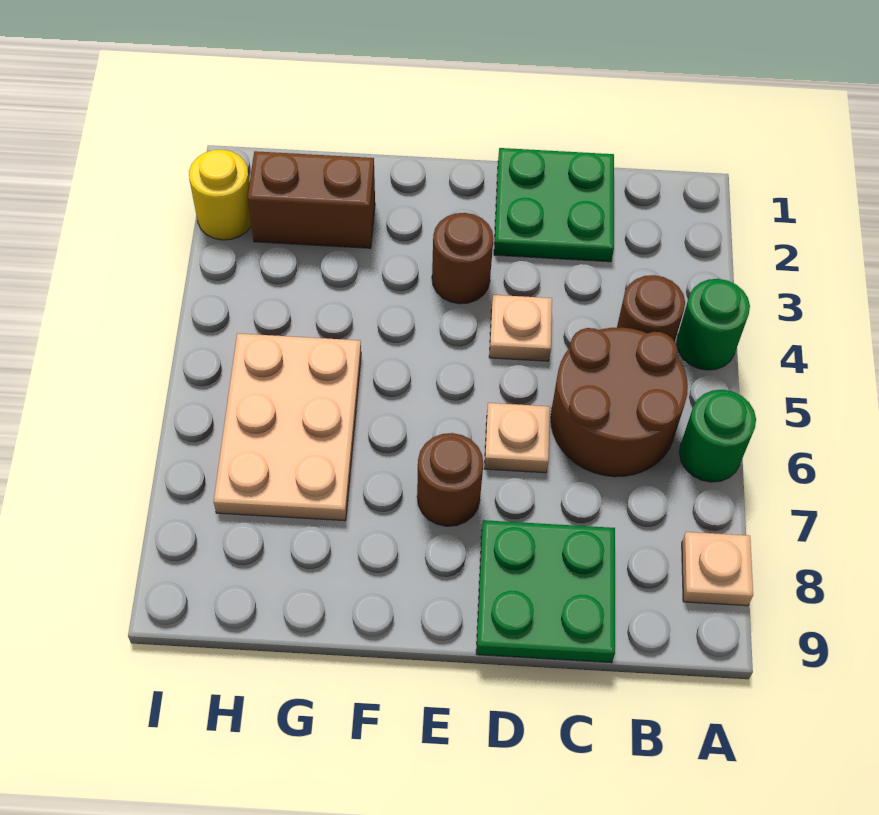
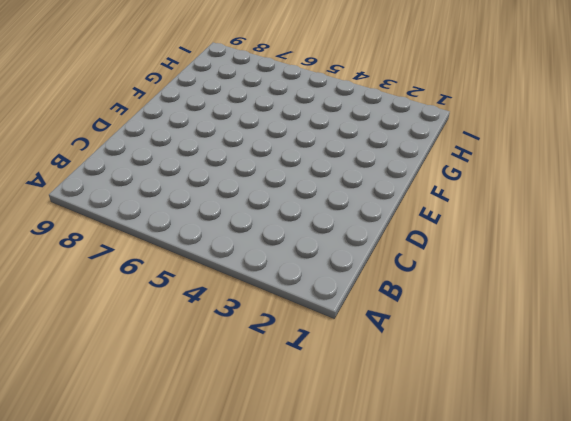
none -> green 1x1 round brick [677,279,750,370]
none -> green 1x1 round brick [679,390,756,482]
none -> tan 1x1 plate [682,532,753,606]

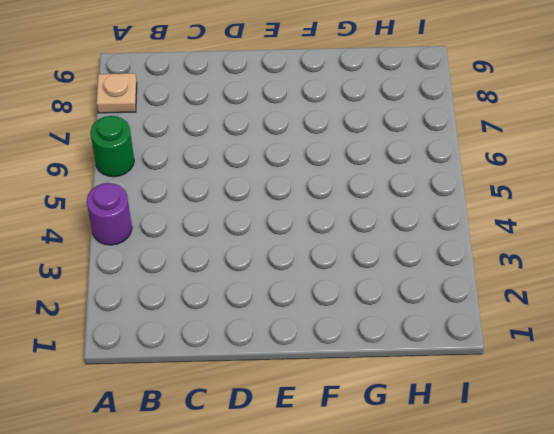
purple 1x1 round brick [87,183,132,245] -> green 1x1 round brick [677,279,750,370]
none -> brown 1x1 round brick [617,275,685,342]
none -> brown 2x2 round brick [551,328,688,477]
none -> green 2x2 plate [494,148,614,262]

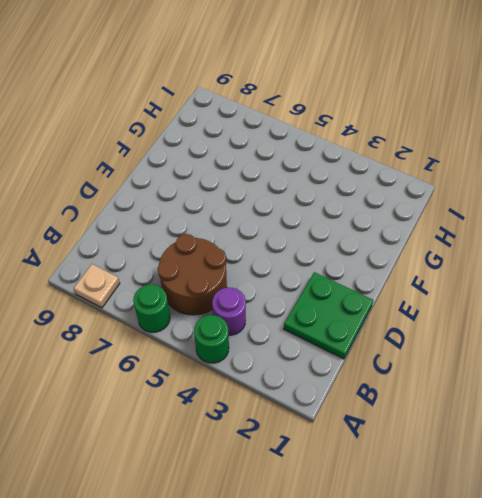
purple 1x1 round brick [212,287,246,335] -> brown 1x1 round brick [617,275,685,342]
none -> green 2x2 plate [476,520,615,663]
none -> tan 1x1 plate [489,295,552,361]
none -> tan 1x1 plate [484,403,550,473]

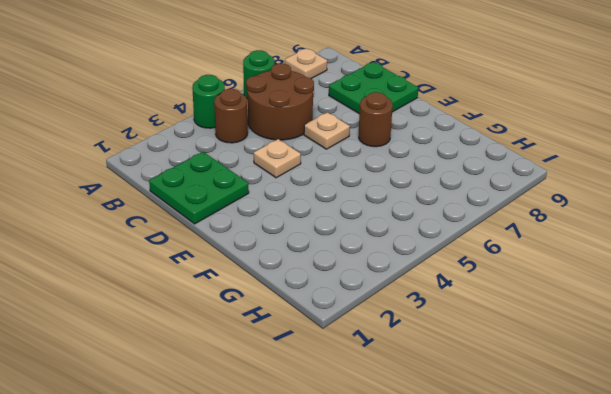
none -> brown 1x1 round brick [432,213,493,304]
none -> brown 1x2 brick [248,151,375,248]
none -> tan 2x3 plate [214,333,361,521]

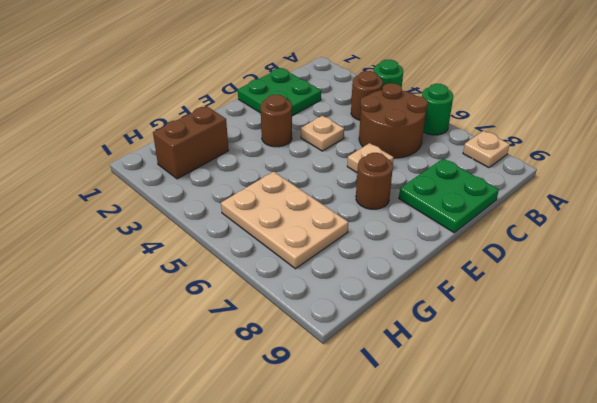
none -> yellow 1x1 round brick [189,150,251,240]

